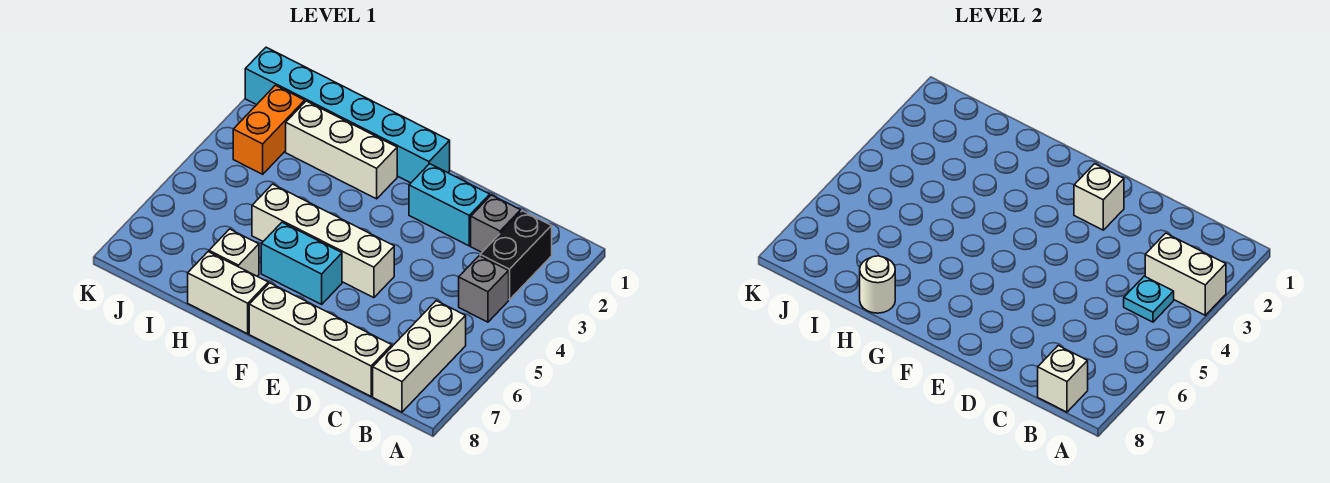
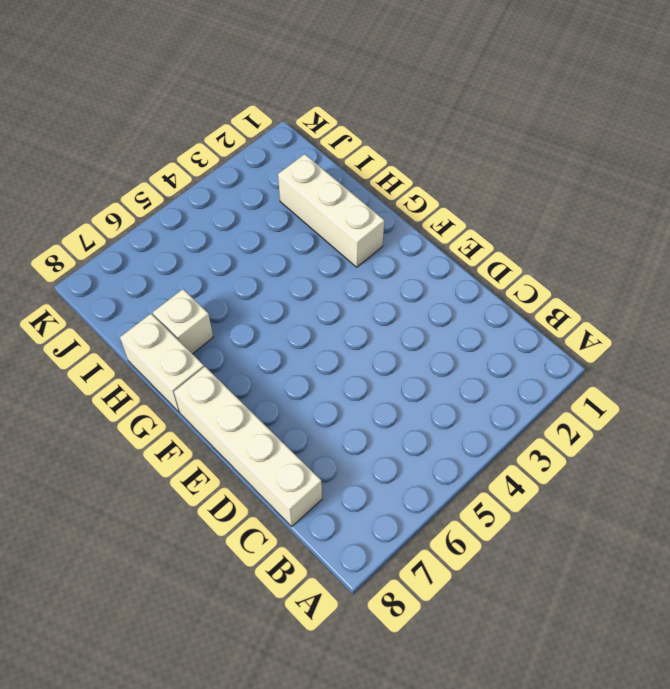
none -> black 1x2 brick [480,211,552,300]
none -> grey 1x1 brick [459,256,509,322]
none -> white 1x3 brick [373,301,466,412]

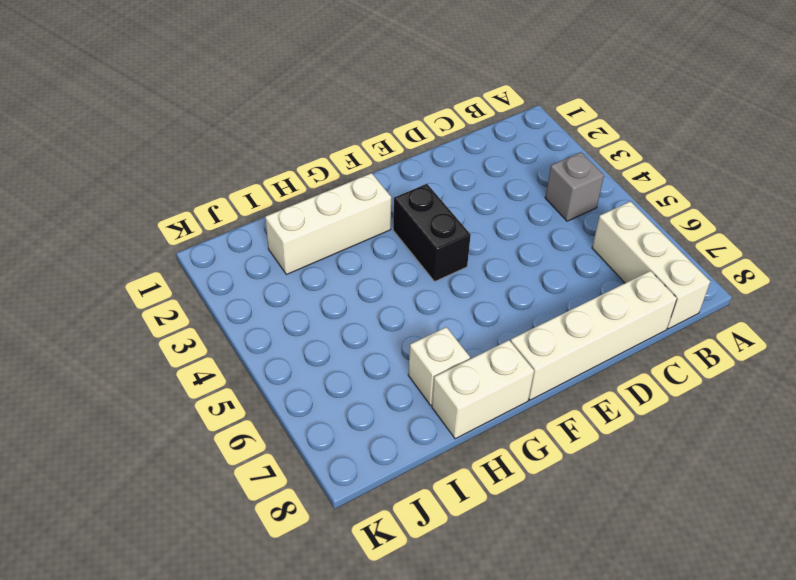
black 1x2 brick [393,184,471,281] -> black 1x2 brick moved to [480,211,552,300]
none -> grey 1x1 brick [471,195,521,252]
none -> cyan 1x2 brick [409,164,490,246]
none -> white 1x4 brick [252,184,394,298]

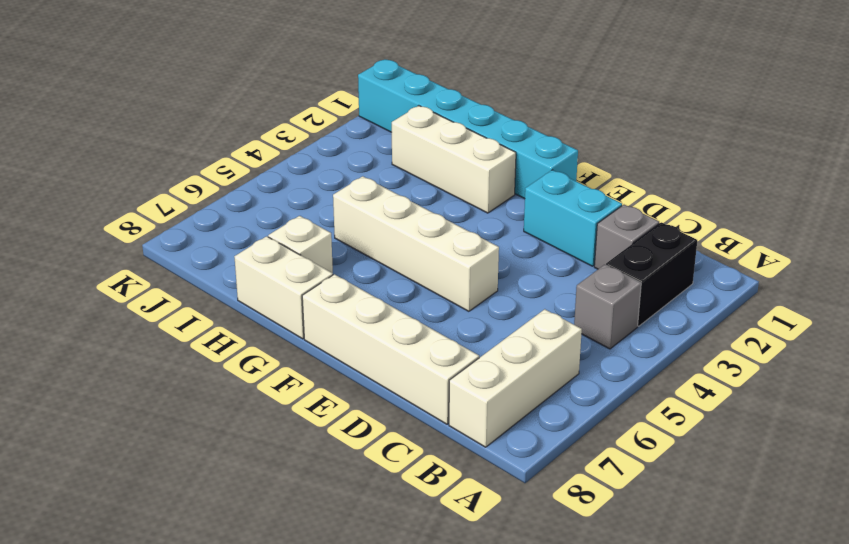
none -> cyan 1x2 brick [261,222,342,304]
none -> orange 1x2 brick [233,85,305,174]
none -> white 1x2 brick [1145,233,1226,315]

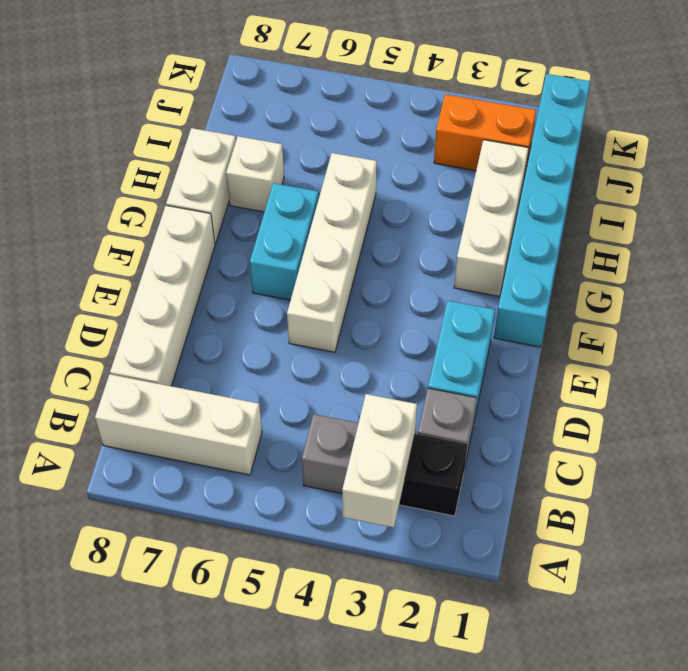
none -> cyan 1x1 plate [1124,276,1174,322]
none -> white 1x1 brick [1038,346,1088,412]
none -> white 1x1 brick [1074,164,1124,230]

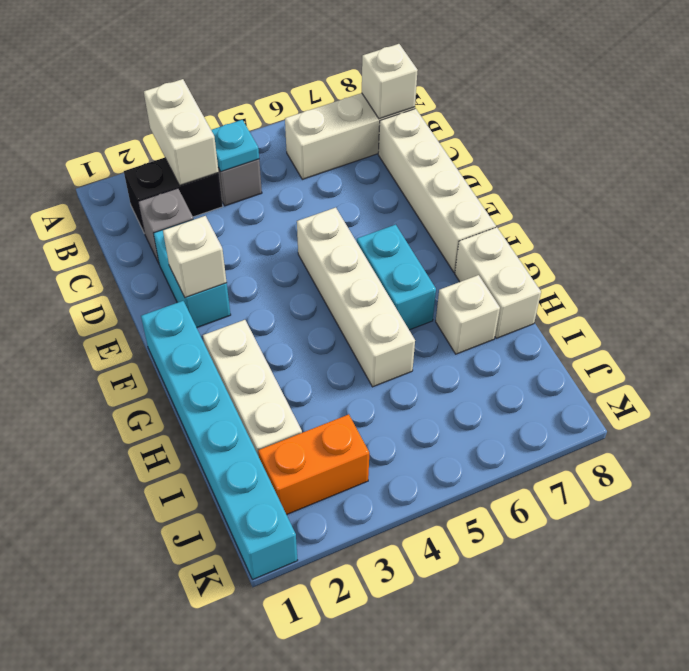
none -> white 1x1 round brick [860,256,895,313]

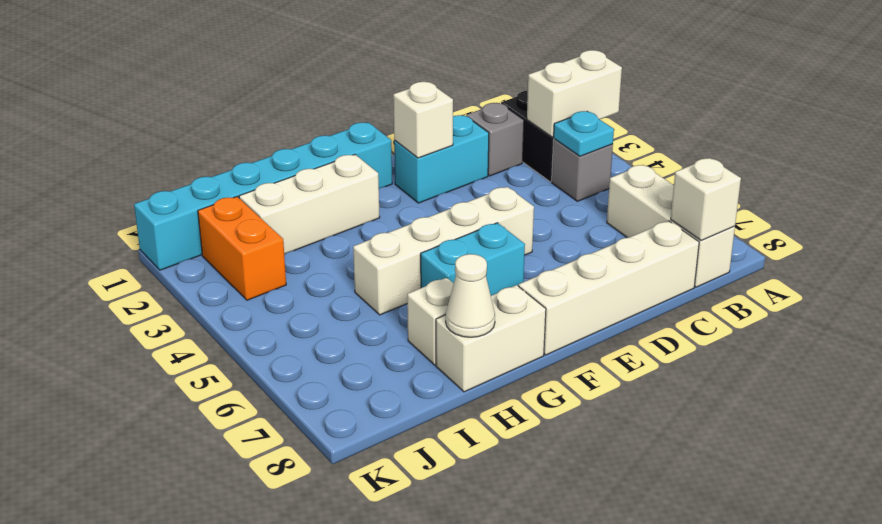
white 1x1 cone [446,254,495,337] -> white 1x1 round brick [860,256,895,313]

